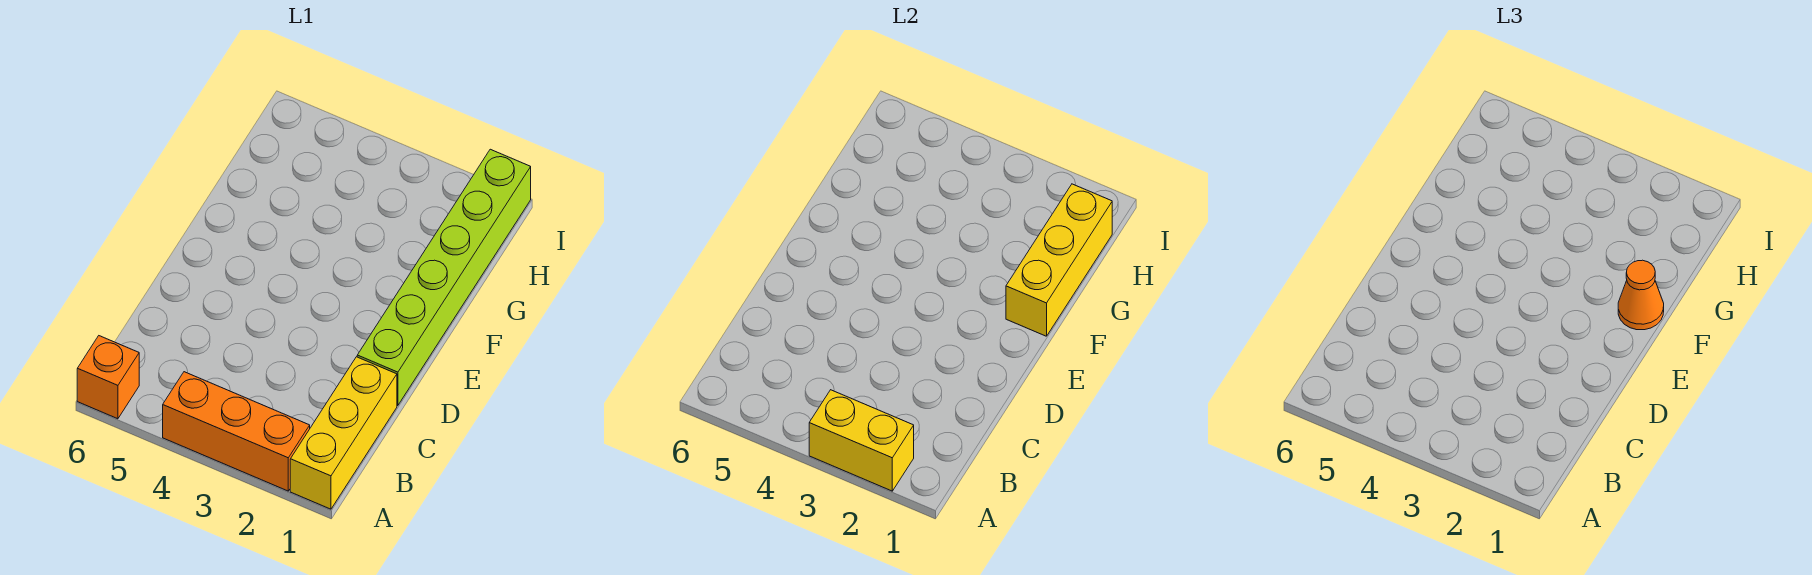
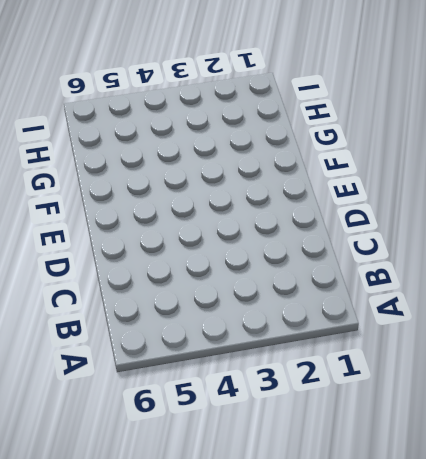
none -> yellow 1x3 brick [290,357,397,509]
none -> orange 1x3 brick [163,372,310,491]

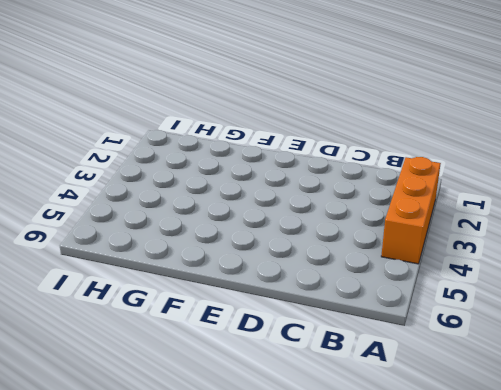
none -> yellow 1x3 brick [290,357,397,509]
none -> orange 1x1 brick [77,336,139,419]

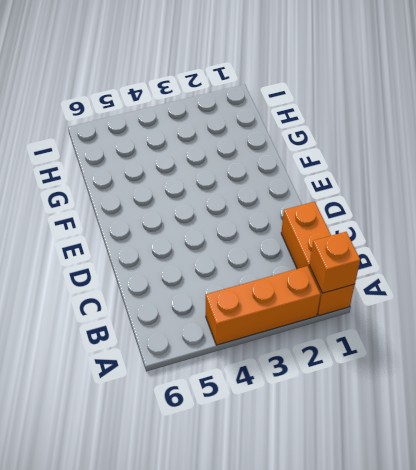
orange 1x3 brick [281,202,355,316] -> yellow 1x3 brick [290,357,397,509]
orange 1x1 brick [309,232,360,293] -> orange 1x1 brick moved to [77,336,139,419]
none -> lime 1x6 brick [357,149,531,405]
none -> yellow 1x2 brick [809,390,914,491]

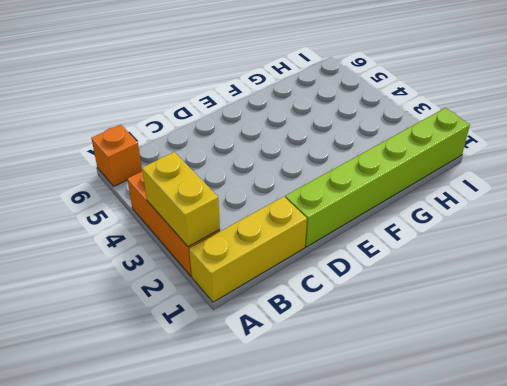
none -> yellow 1x3 brick [1006,184,1112,336]
none -> orange 1x1 cone [1618,260,1664,330]

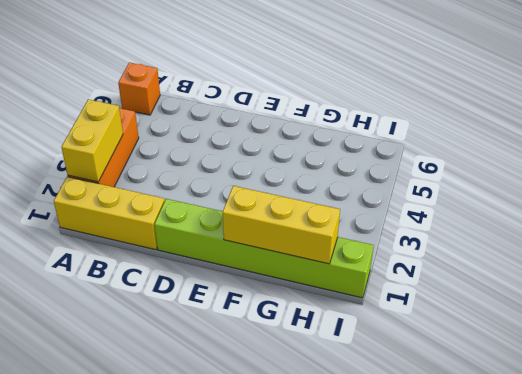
none -> orange 1x1 cone [1618,260,1664,330]

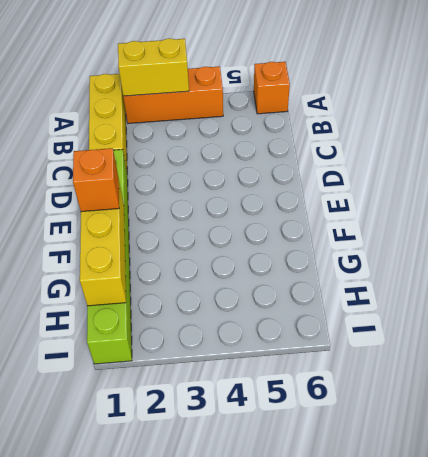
orange 1x1 brick [73,148,119,212] -> orange 1x1 cone [1618,260,1664,330]

